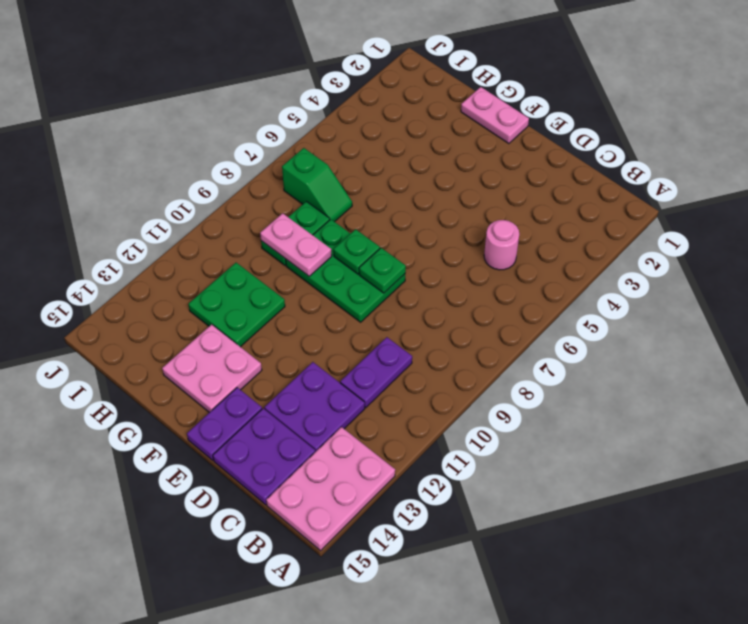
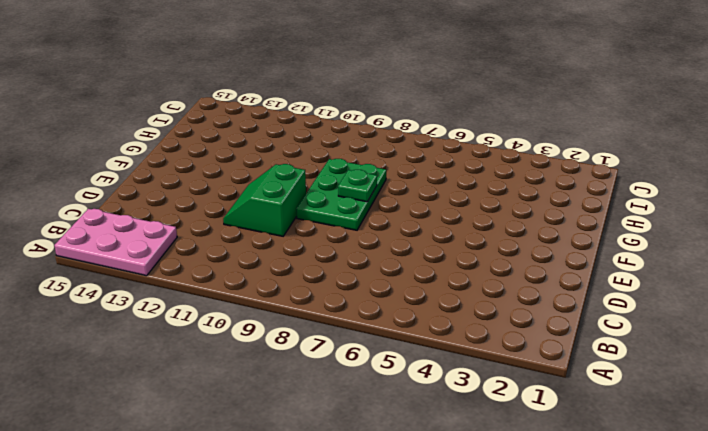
green 2x2 slope [223,164,306,236] -> none
none -> pink 1x1 round brick [484,220,519,270]
none -> purple 1x2 plate [340,337,412,408]
none -> purple 2x2 plate [264,362,365,452]

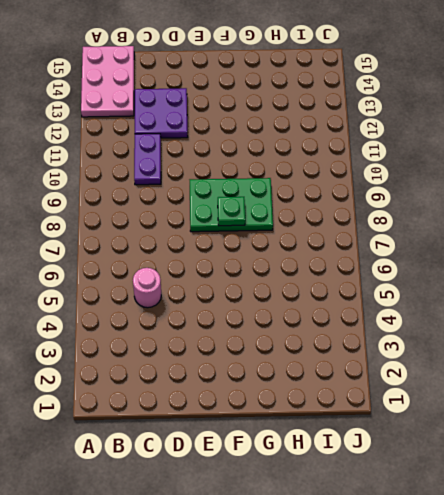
none -> purple 2x2 plate [213,408,315,505]
none -> purple 1x2 plate [187,387,262,460]
none -> pink 1x2 plate [461,87,529,144]

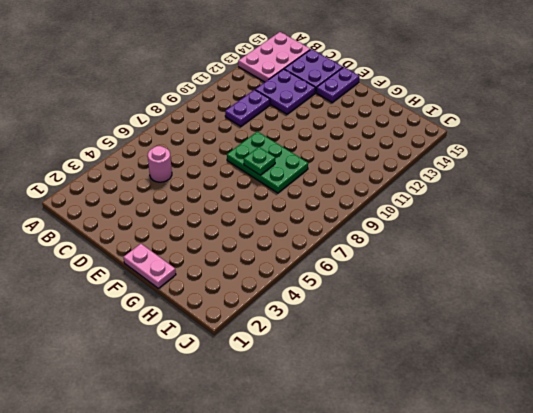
none -> pink 2x2 plate [162,324,262,413]
none -> green 2x2 plate [188,263,285,347]
none -> green 1x2 slope [282,148,352,222]

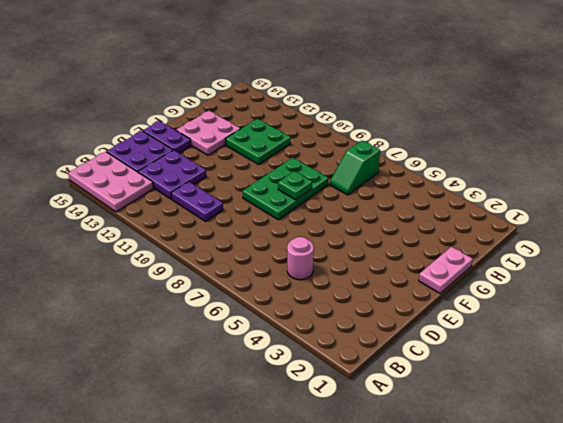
none -> green 1x2 plate [261,201,330,265]
none -> green 1x1 plate [359,248,406,293]
none -> pink 1x2 plate [260,213,332,276]

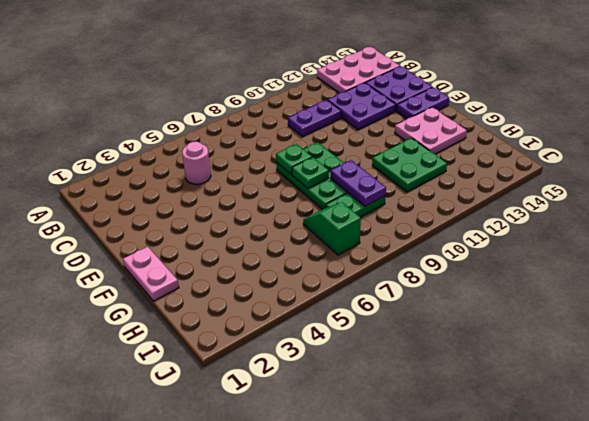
purple 1x2 plate [331,160,386,206] -> pink 1x2 plate [260,213,332,276]

